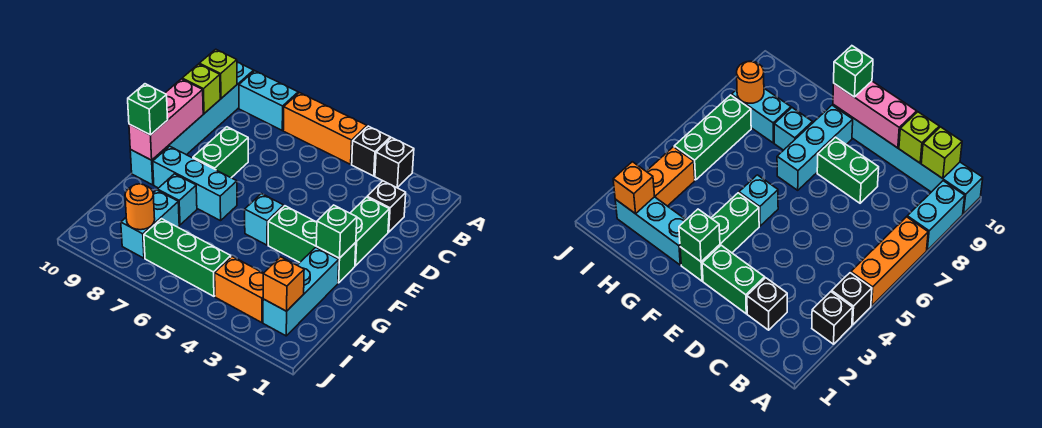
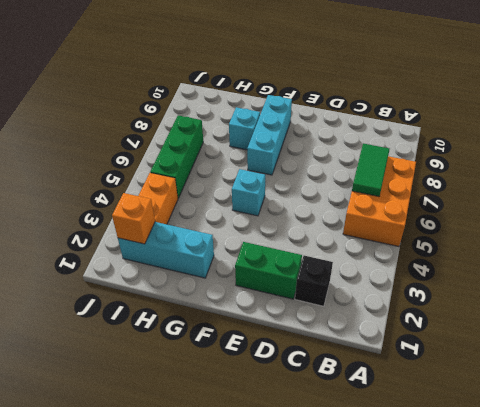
orange 2x3 brick [343,156,416,247] -> orange 1x3 brick [283,93,367,164]
green 1x2 tile [352,143,390,196] -> none
none -> black 1x1 brick [375,138,414,188]
none -> black 1x1 brick [352,126,390,176]
none -> cyan 1x2 brick [239,71,298,130]

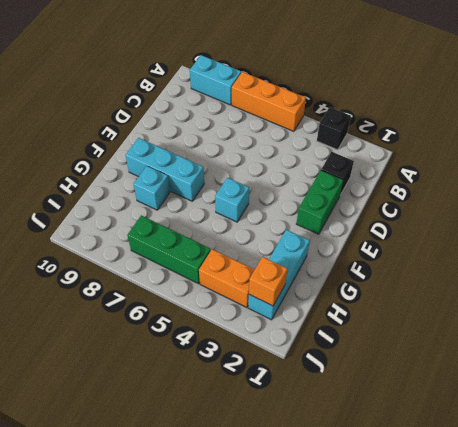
none -> black 1x1 brick [352,126,390,176]
none -> cyan 1x6 brick [130,62,254,185]
none -> green 1x2 brick [193,127,248,178]

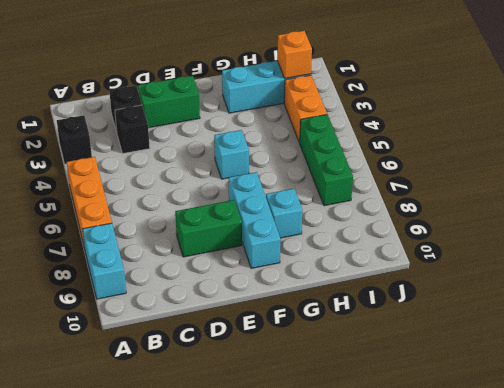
black 1x1 brick [115,105,150,153] -> black 1x1 brick moved to [352,126,390,176]
none -> cyan 1x6 brick [130,62,254,185]
none -> green 1x3 brick [268,206,356,283]
none -> cyan 1x2 brick [121,190,179,258]

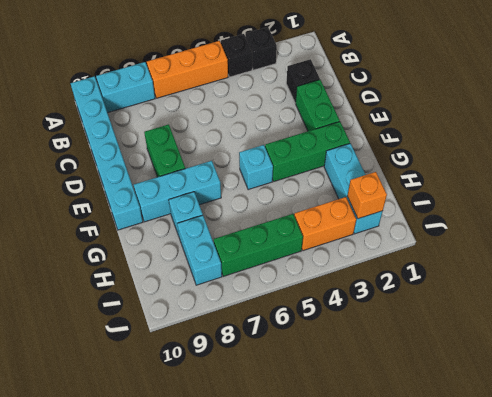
none -> lime 1x1 brick [199,49,237,98]
none -> lime 1x1 brick [182,64,220,113]
none -> pink 1x3 brick [129,79,203,160]

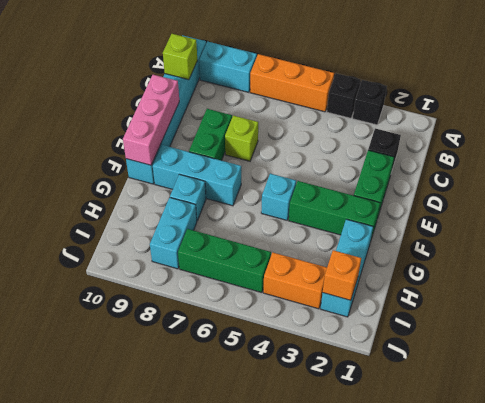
lime 1x1 brick [225,115,258,161] -> lime 1x1 brick moved to [182,64,220,113]
none -> green 1x1 brick [316,205,357,258]
none -> orange 1x1 round brick [125,184,155,230]
none -> green 1x1 brick [128,84,168,135]

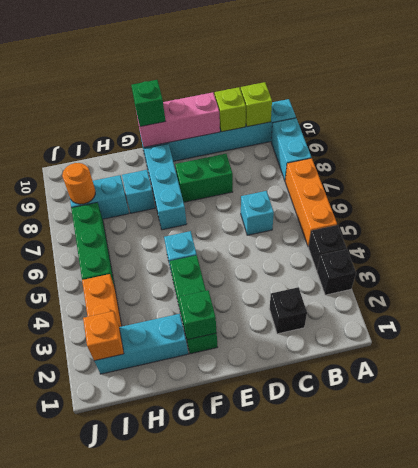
cyan 1x1 brick [241,191,274,235] -> none
none -> green 1x2 brick [350,197,389,266]

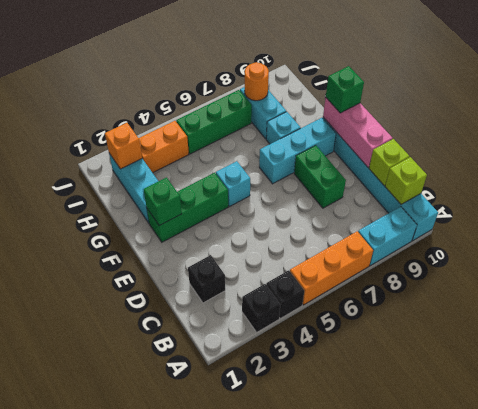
none -> green 1x2 brick [350,197,389,266]

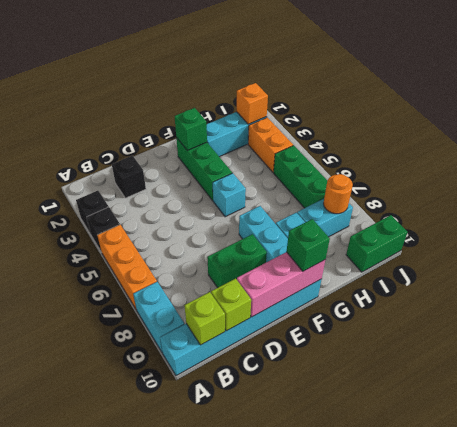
green 1x2 brick [346,215,407,272] -> green 1x2 brick moved to [350,197,389,266]

